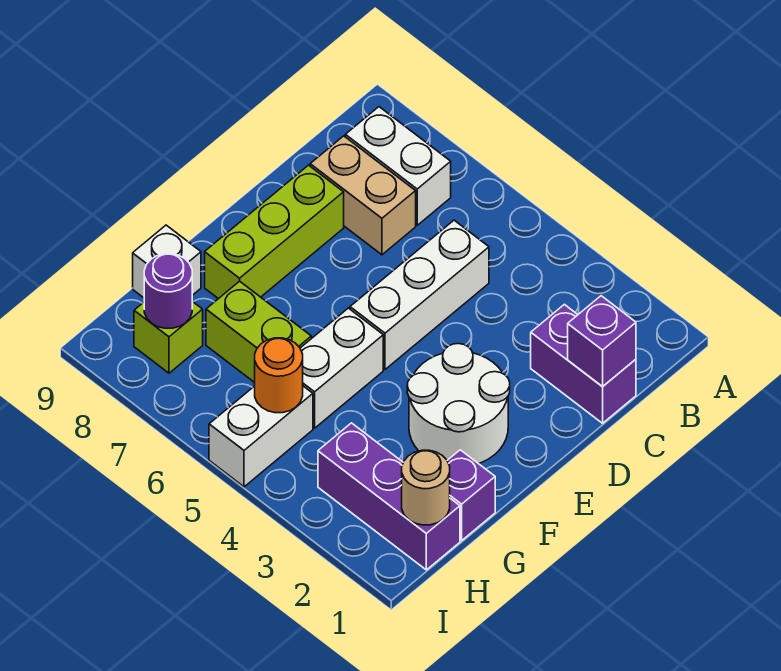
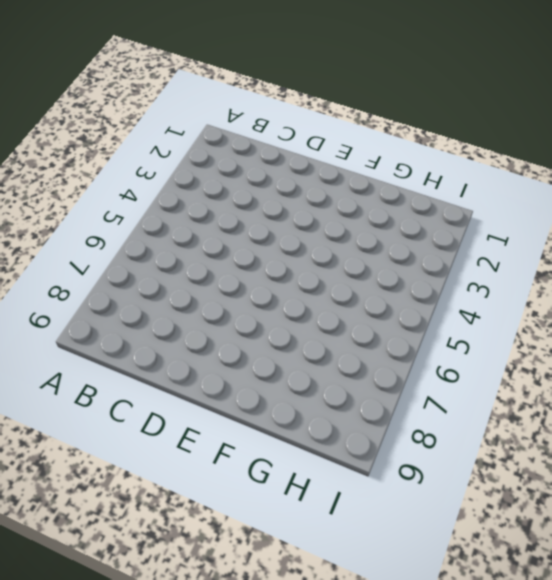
none -> white 1x2 brick [345,107,451,225]
none -> purple 1x2 brick [531,304,636,423]
none -> white 1x3 brick [350,220,489,369]

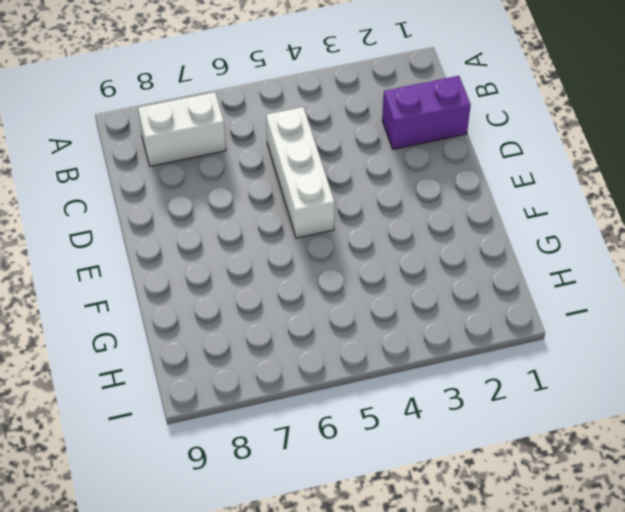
none -> tan 1x2 brick [310,136,416,255]
none -> lime 1x3 brick [205,165,344,299]
none -> white 2x2 round brick [407,344,510,464]

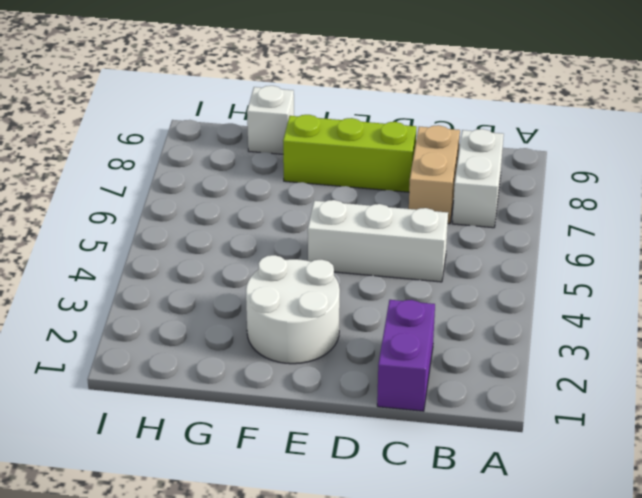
none -> white 1x2 brick [300,308,383,428]
none -> purple 1x1 brick [447,450,495,540]
none -> lime 1x2 brick [206,281,311,383]

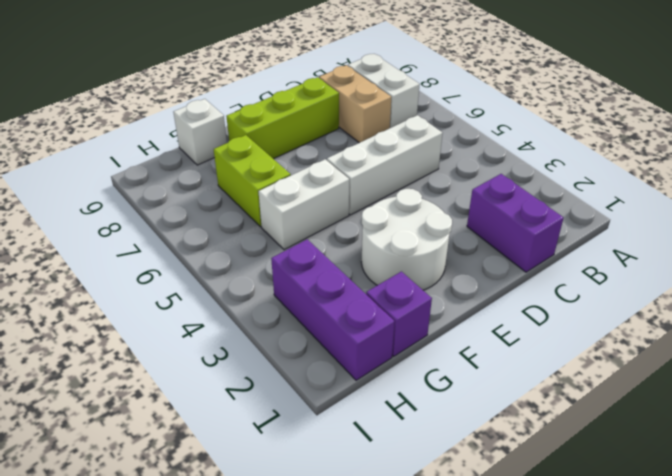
none -> white 1x2 brick [209,386,313,487]
none -> lime 1x1 brick [134,301,203,373]
none -> purple 1x1 brick [568,296,636,386]

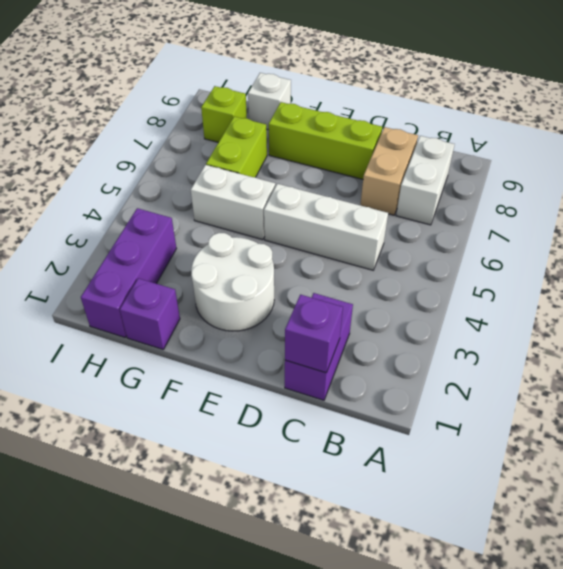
none -> white 1x2 brick [209,386,313,487]
none -> tan 1x1 round brick [402,450,450,525]
none -> orange 1x1 round brick [255,338,303,413]

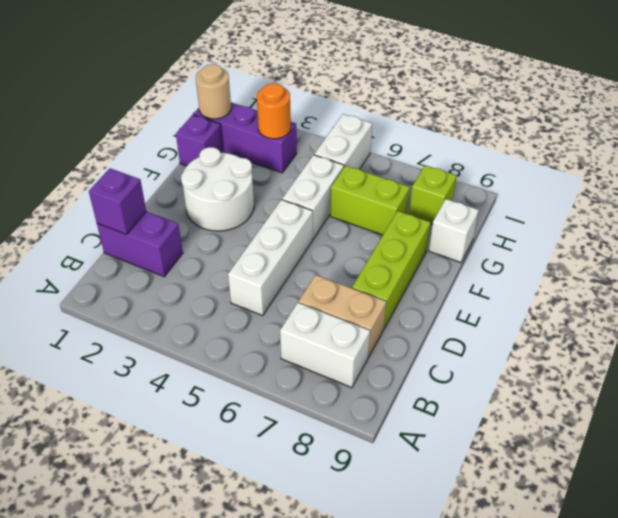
orange 1x1 round brick [257,83,291,139] -> orange 1x1 round brick moved to [255,338,303,413]
none -> purple 1x1 round brick [144,254,192,328]

